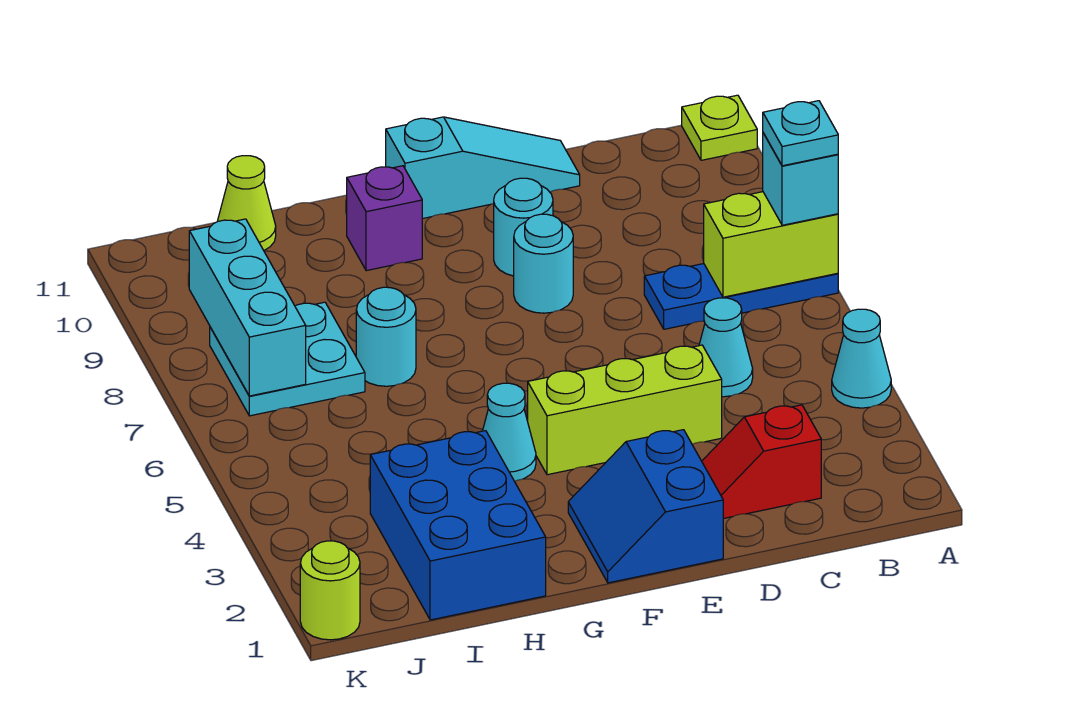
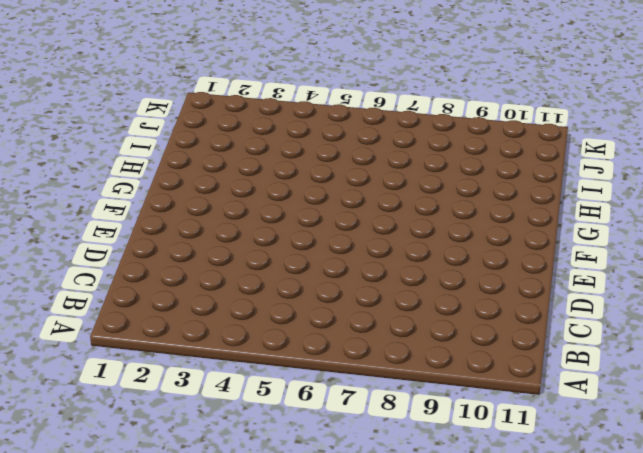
none -> cyan 1x1 cone [832,309,891,408]
none -> blue 1x3 plate [644,264,838,329]
none -> lime 1x1 plate [682,95,757,160]

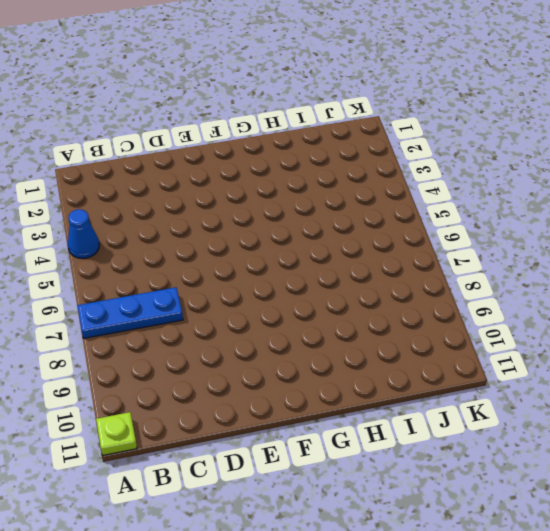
blue 1x1 cone [68,209,99,258] -> cyan 1x1 cone [832,309,891,408]
none -> red 1x2 slope [702,405,821,519]
none -> cyan 1x1 cone [699,298,753,397]
none -> lime 1x3 brick [528,345,722,475]

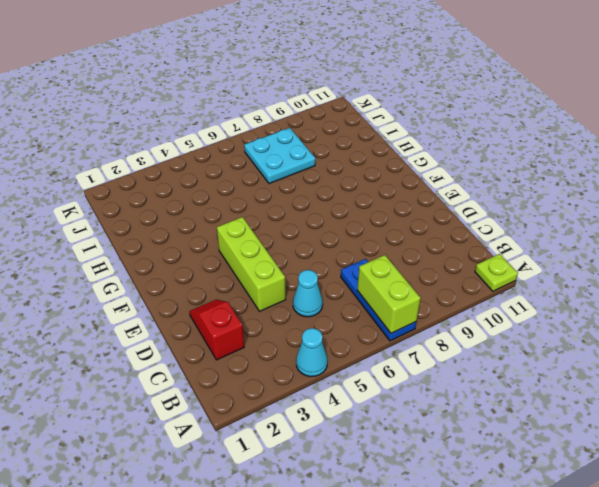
none -> cyan 1x3 slope [386,117,580,219]
none -> blue 2x2 slope [568,430,723,583]
none -> cyan 1x1 round brick [514,214,573,313]

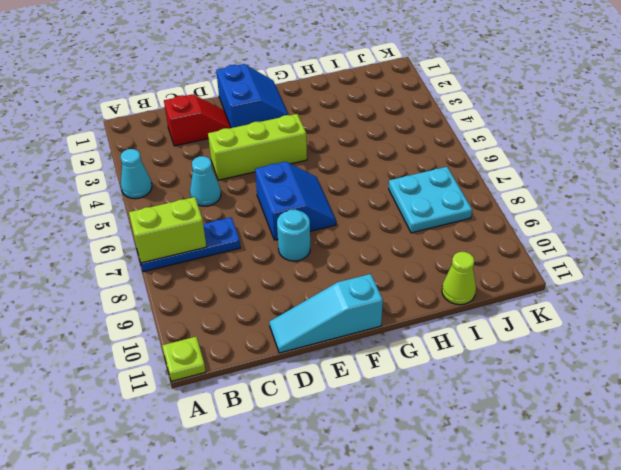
blue 2x2 slope [255,162,336,240] -> none
none -> cyan 1x1 round brick [494,178,553,276]
none -> cyan 1x1 cone [483,383,536,481]
none -> purple 1x1 brick [347,166,422,271]

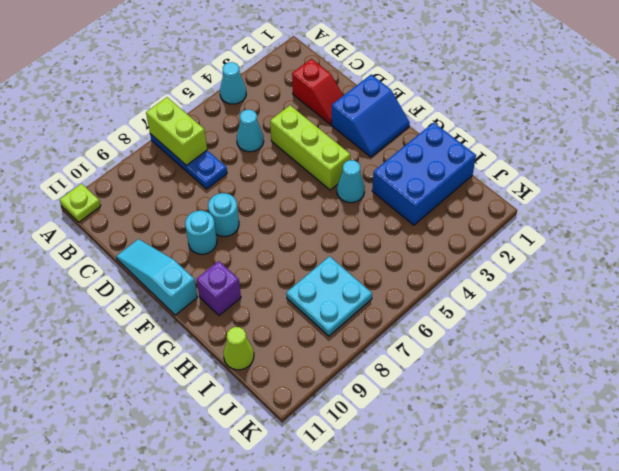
none -> cyan 1x1 round brick [356,287,416,386]
none -> lime 1x1 round brick [300,541,360,640]
none -> cyan 1x3 brick [189,219,306,396]

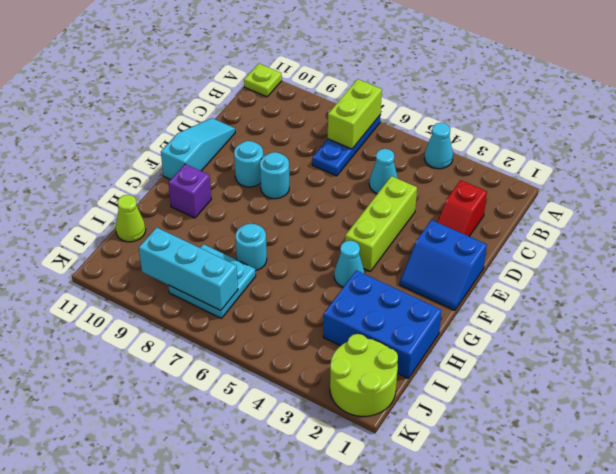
lime 2x2 round brick [330,334,398,416] -> lime 1x1 round brick [300,541,360,640]
none -> cyan 1x1 brick [763,133,838,225]
none -> cyan 1x1 plate [763,101,838,166]

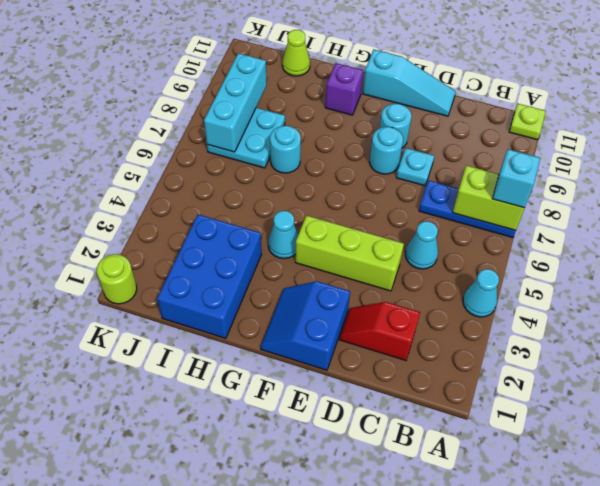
cyan 1x1 plate [396,148,434,186] -> cyan 1x1 plate moved to [763,101,838,166]

